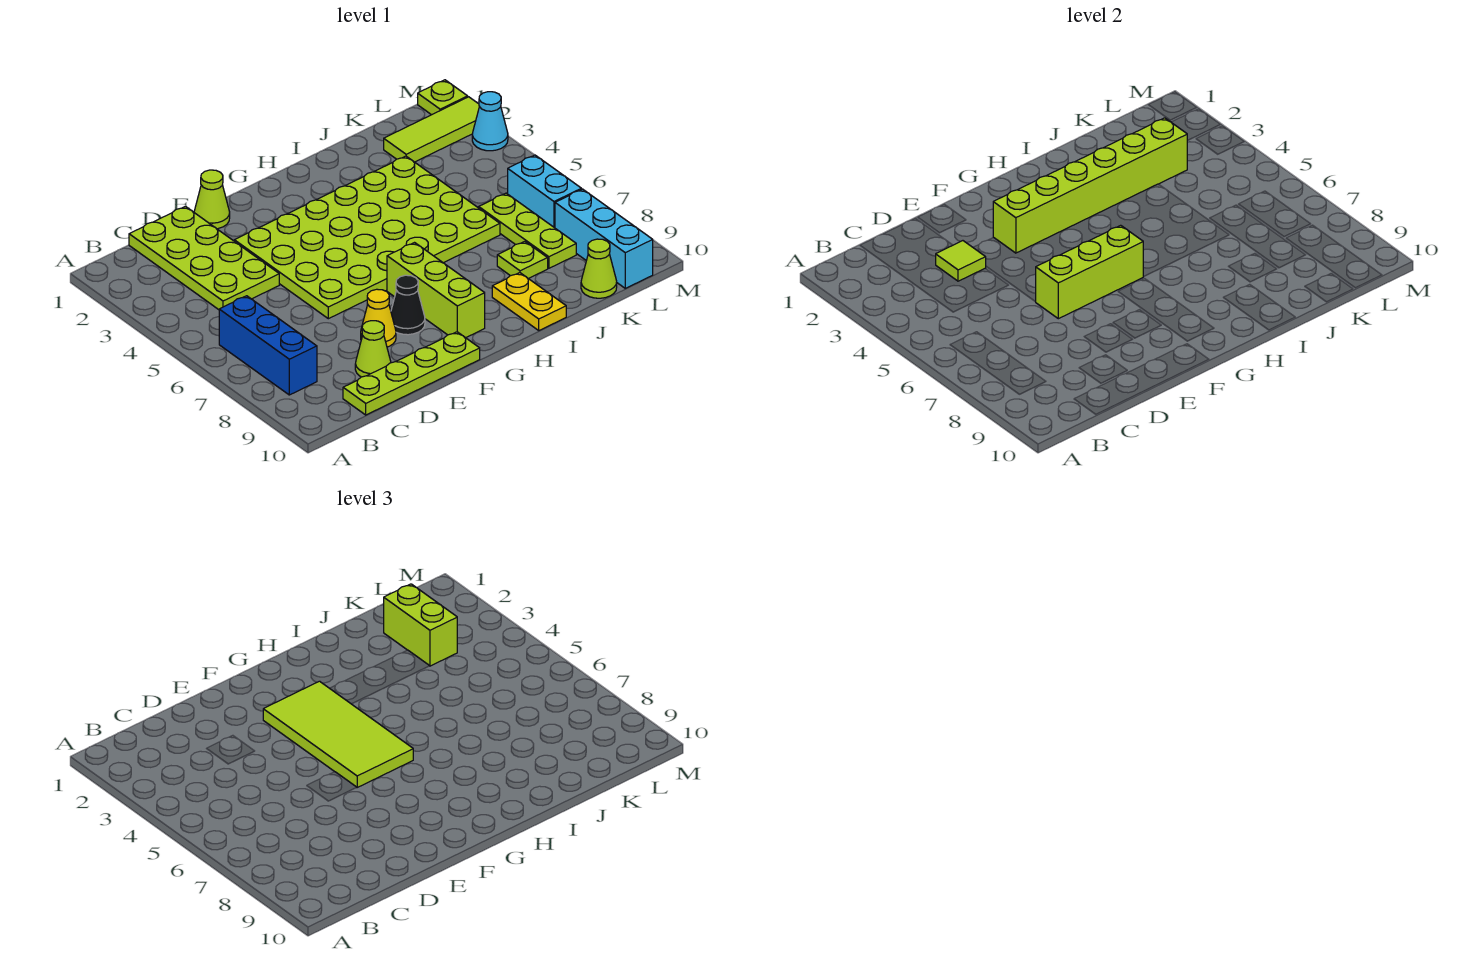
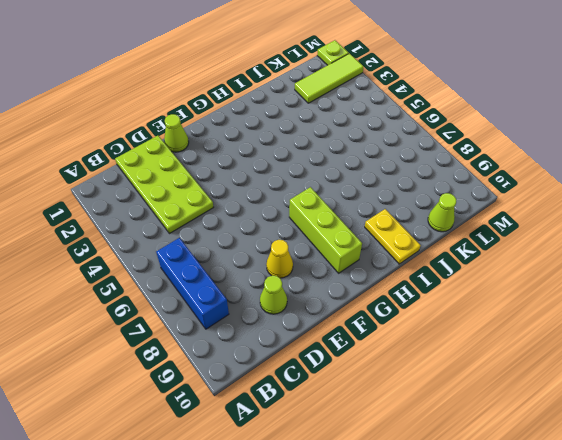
none -> lime 1x4 plate [343,332,480,415]
none -> lime 4x6 plate [234,156,500,319]
none -> black 1x1 cone [391,275,425,335]

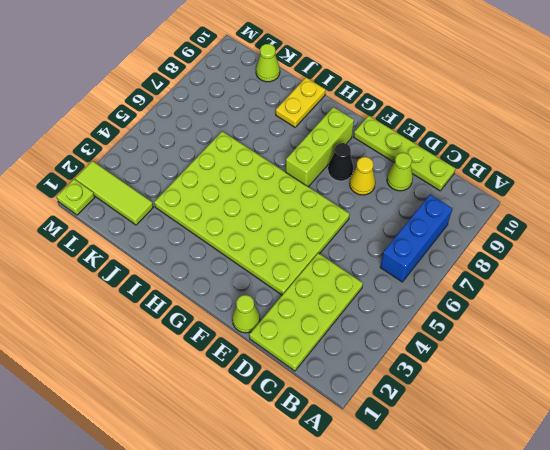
none -> lime 1x1 plate [497,242,548,279]
none -> lime 1x3 plate [479,193,576,268]
none -> cyan 1x2 brick [508,155,581,228]

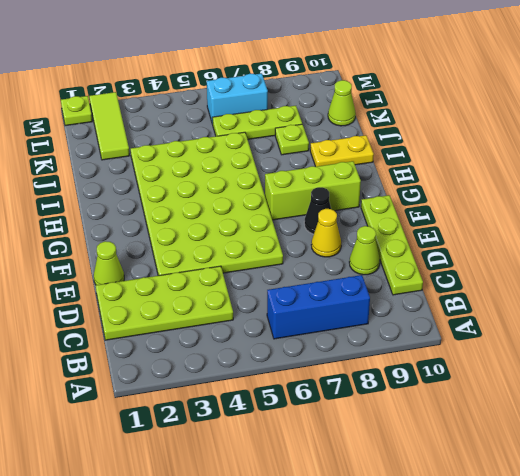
none -> cyan 1x3 brick [555,189,653,288]
none -> cyan 1x1 cone [472,92,508,151]
none -> lime 1x1 tile [936,241,986,281]

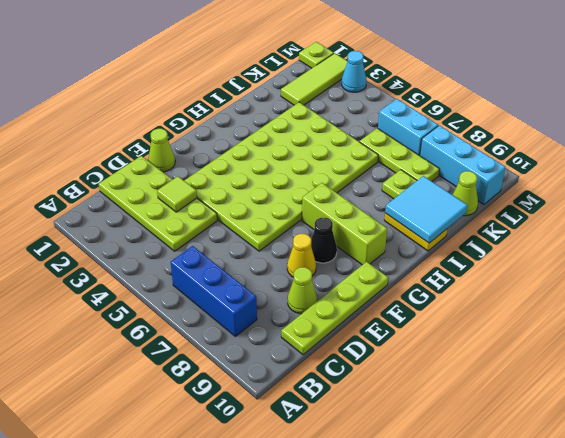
cyan 2x2 tile [385,176,468,243] -> none
none -> lime 1x3 brick [1036,225,1143,319]
none -> lime 1x6 brick [993,118,1188,253]
none -> lime 2x4 tile [263,681,413,787]

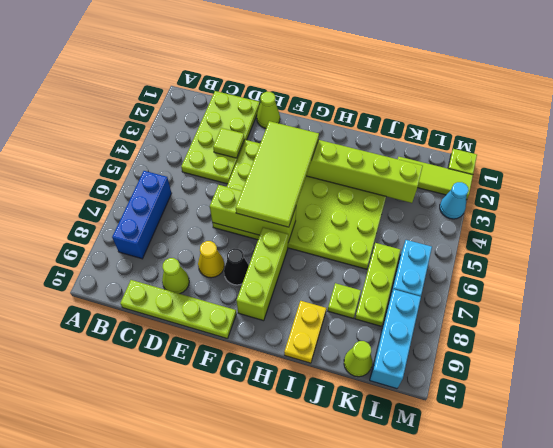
none -> lime 1x2 brick [384,584,457,666]

